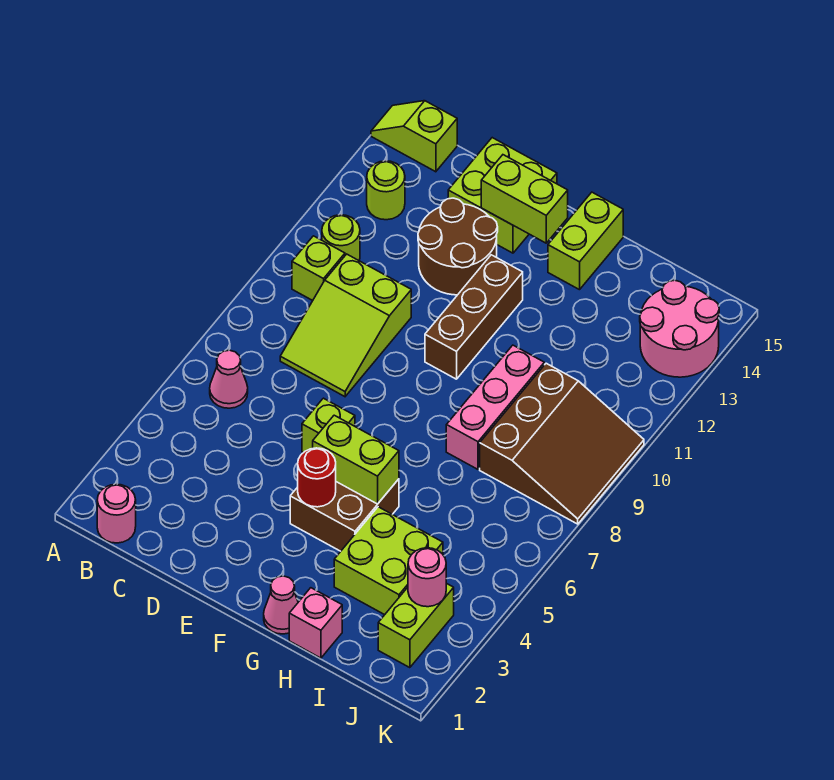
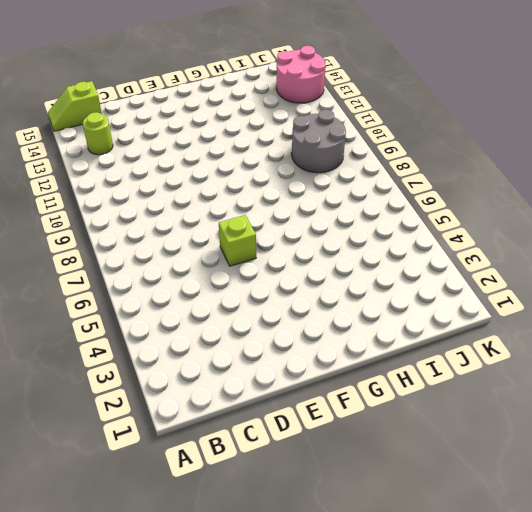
grey 2x2 round brick [292,110,346,173] -> brown 3x3 slope [480,363,644,524]
none -> pink 1x1 round brick [97,484,136,543]
none -> pink 1x1 cone [210,350,248,408]
none -> lime 1x1 brick [292,236,345,301]

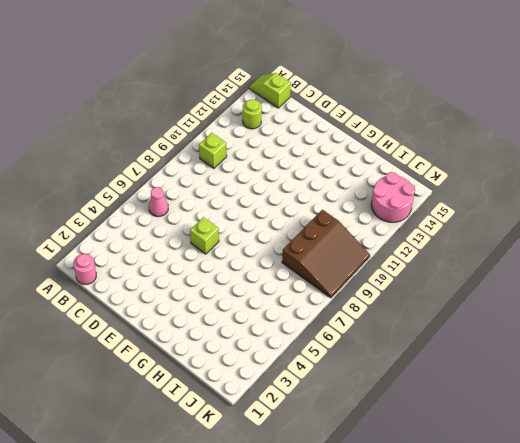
none -> lime 1x1 round brick [322,215,360,261]
none -> lime 2x3 slope [280,254,411,397]
none -> brown 2x2 round brick [418,198,498,295]

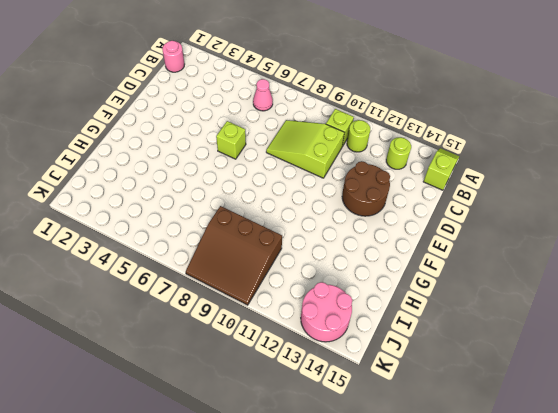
none -> lime 2x2 brick [448,138,557,253]
none -> brown 2x2 brick [290,479,399,551]
none -> brown 1x3 brick [425,255,523,379]

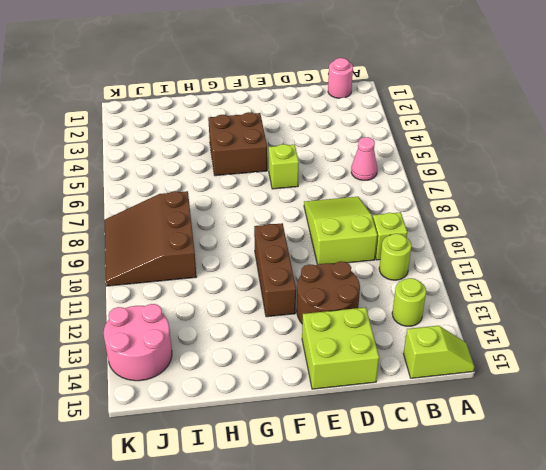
none -> pink 1x1 cone [264,576,298,634]
none -> lime 1x2 brick [548,192,623,290]
none -> pink 1x1 brick [289,588,342,658]

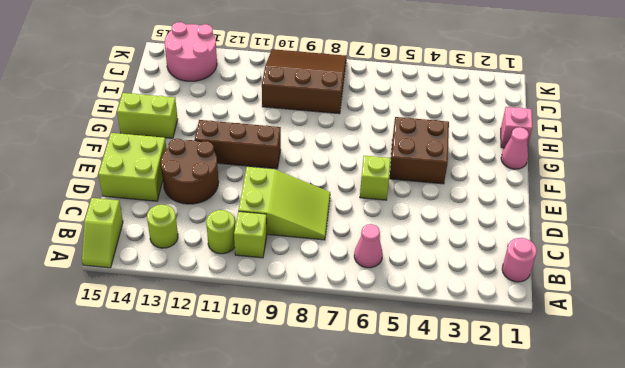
none -> lime 2x2 brick [334,507,443,615]
none -> pink 1x3 brick [446,345,544,469]
none -> lime 1x2 brick [378,583,454,668]

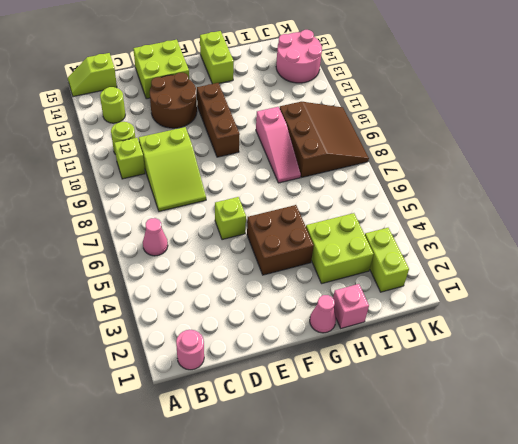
pink 1x3 slope [256,107,301,183] -> pink 1x3 brick [446,345,544,469]
none -> lime 1x2 brick [481,155,568,243]
none -> red 1x1 round brick [298,448,336,507]
none -> lime 1x2 brick [313,415,399,504]

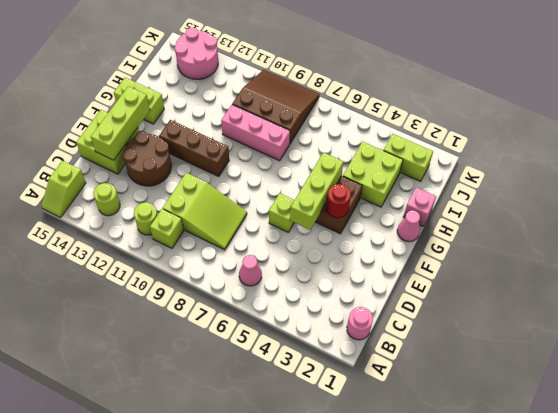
lime 1x3 brick [91,86,150,160] -> lime 1x2 brick [481,155,568,243]
lime 1x3 brick [290,152,343,230] -> lime 1x2 brick [313,415,399,504]
none -> pink 1x1 round brick [408,548,446,607]

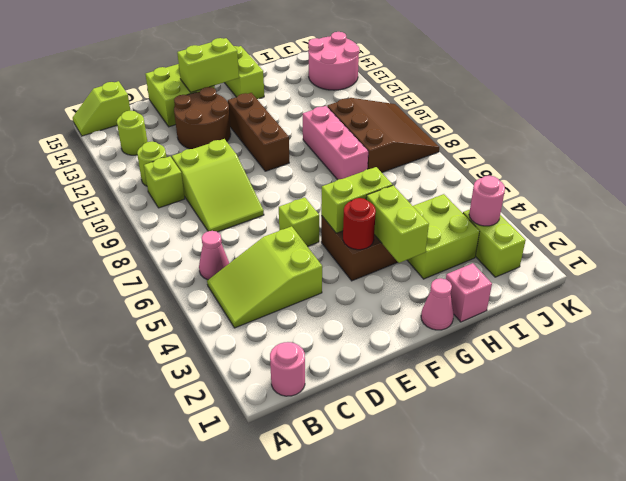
lime 2x3 slope [207,226,322,328] -> none
lime 1x2 brick [366,185,429,263] -> none

